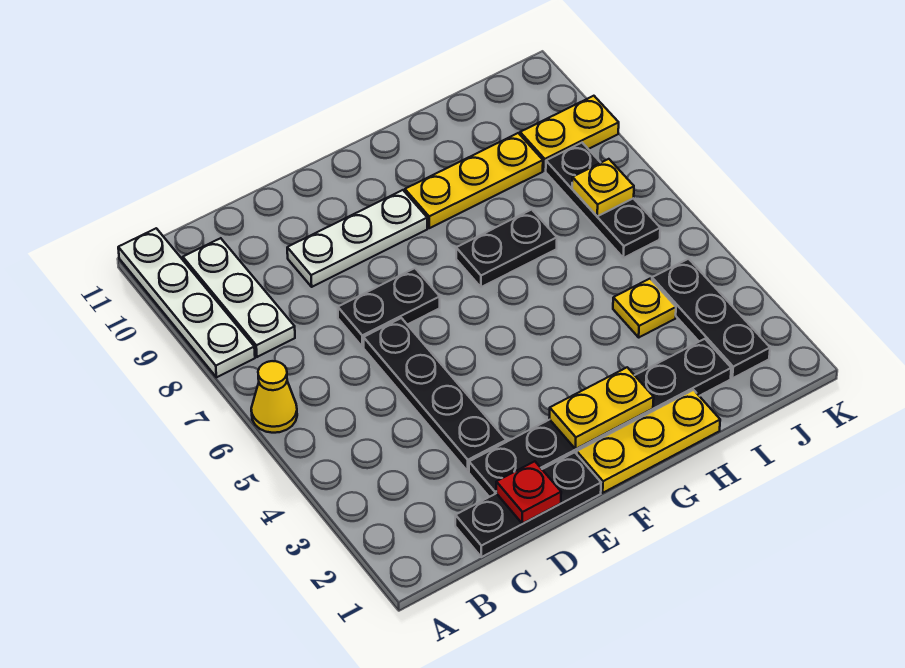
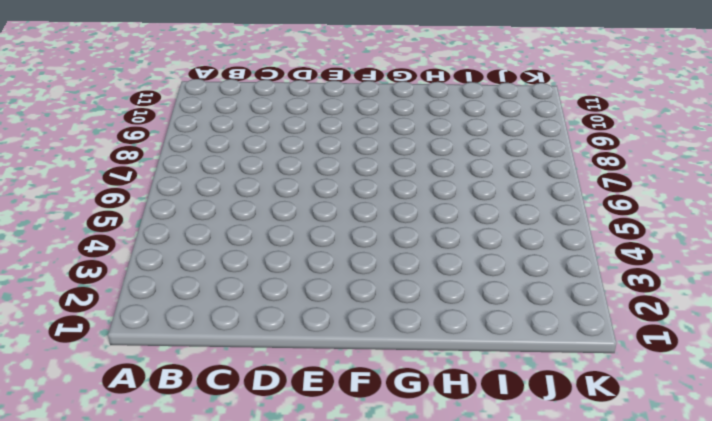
none -> yellow 1x1 cone [251,361,297,433]
none -> white 1x4 plate [118,228,255,377]
none -> white 1x3 plate [183,238,295,357]

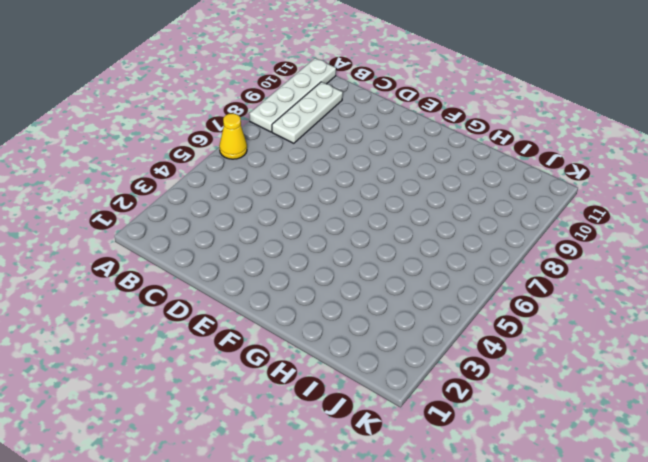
none -> black 1x3 plate [455,452,601,557]
none -> black 1x6 plate [469,339,731,497]
none -> black 1x4 plate [364,318,506,471]

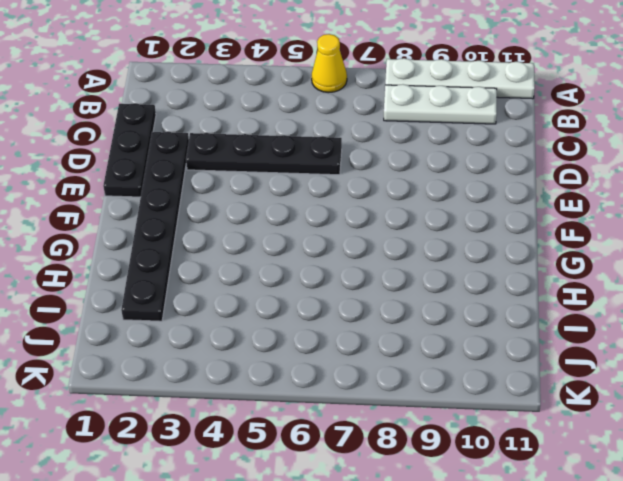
none -> black 1x2 plate [338,268,440,347]
none -> white 1x3 plate [287,190,427,287]
none -> yellow 1x3 plate [577,390,720,493]

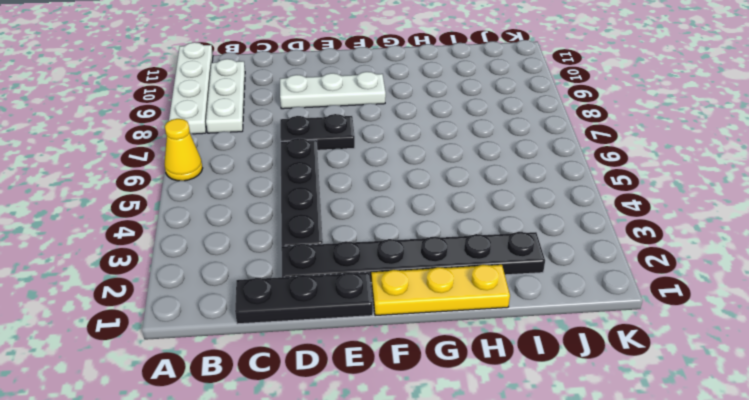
none -> black 1x2 plate [456,210,557,287]
none -> yellow 1x3 plate [405,133,543,228]
none -> yellow 1x1 plate [613,279,676,337]

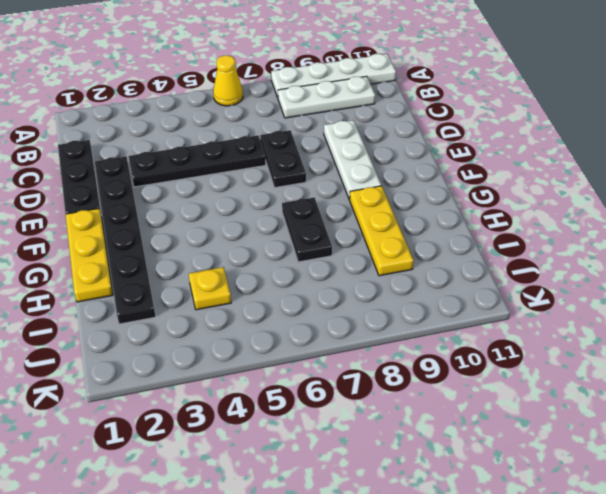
none -> black 1x3 plate [652,259,770,378]
none -> black 1x3 plate [546,143,660,258]
none -> yellow 1x2 plate [520,96,619,171]

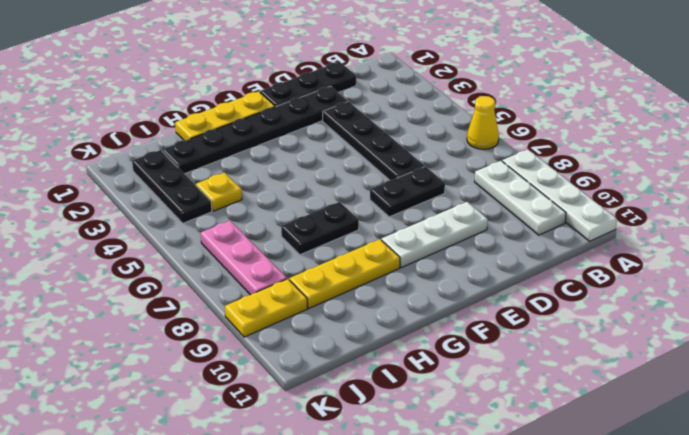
pink 1x3 plate [201,221,287,295] -> black 1x3 plate [546,143,660,258]
none -> red 1x1 plate [496,461,561,524]
none -> yellow 1x2 plate [549,367,654,449]
none -> yellow 1x1 plate [572,159,634,216]

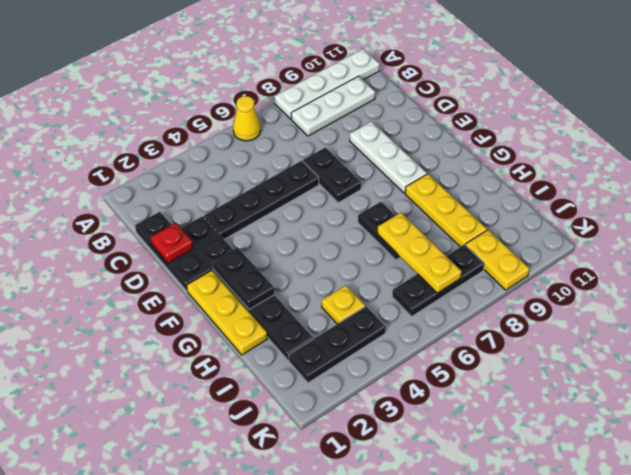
black 1x2 plate [213,247,274,309] -> yellow 1x2 plate [549,367,654,449]
yellow 1x3 plate [378,213,462,293] -> yellow 1x1 plate [572,159,634,216]

